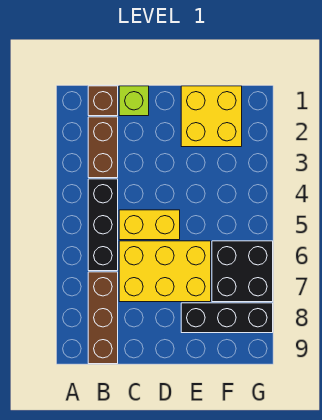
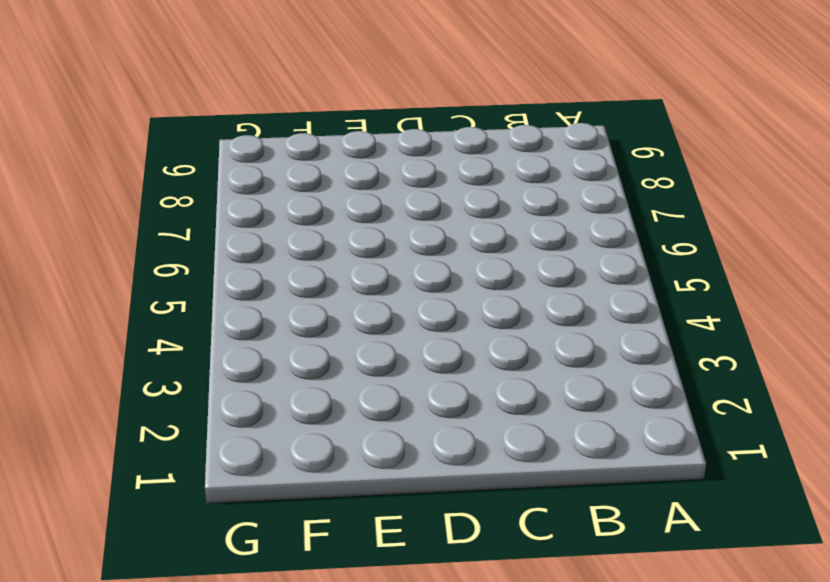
none -> brown 1x1 brick [88,86,118,116]
none -> brown 1x2 brick [88,117,118,178]

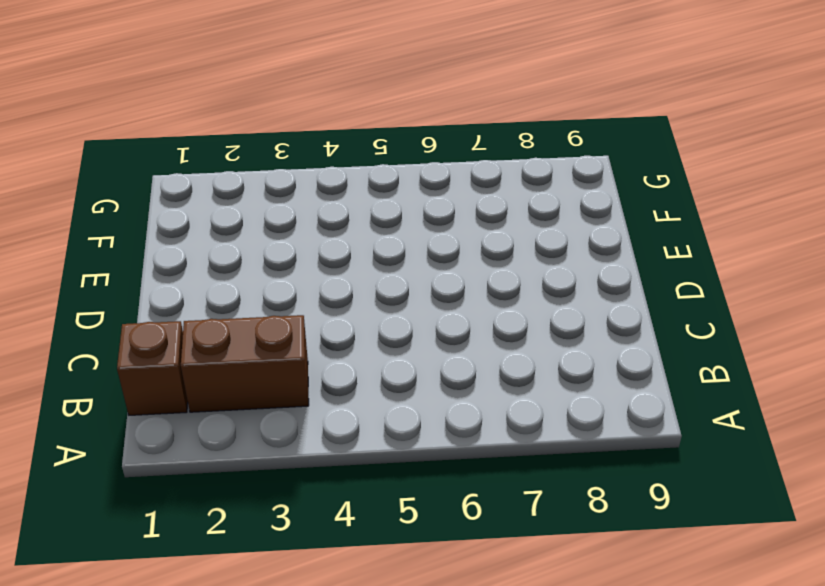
none -> black 1x3 brick [88,179,118,271]
none -> brown 1x3 brick [88,272,118,364]

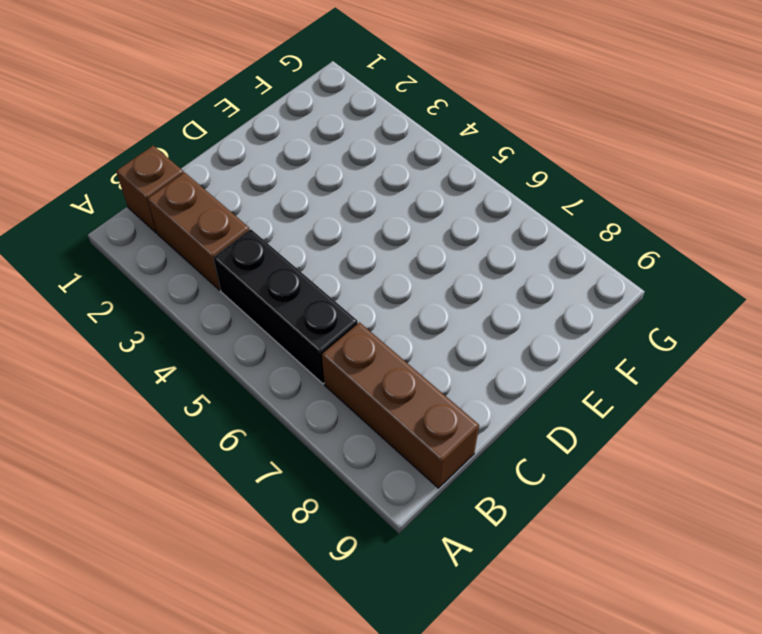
none -> lime 1x1 brick [119,86,149,116]
none -> yellow 1x2 brick [119,210,180,240]

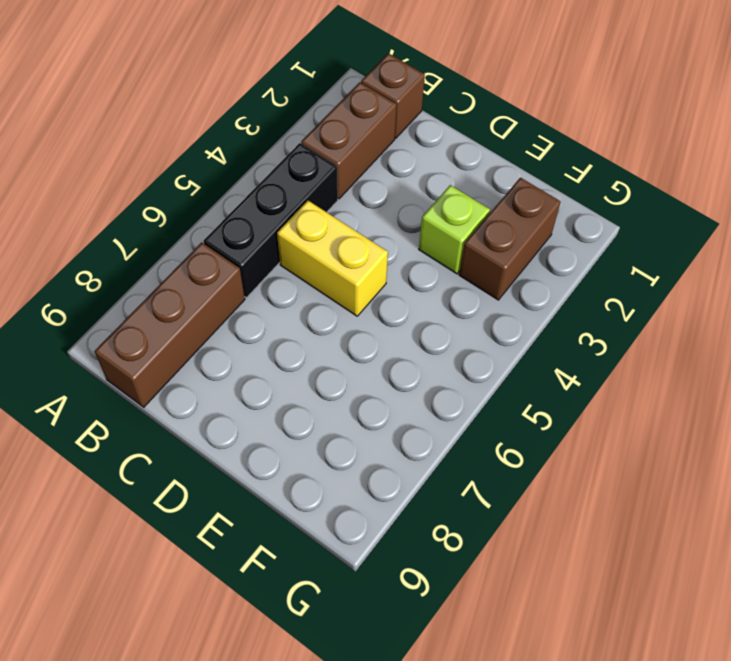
lime 1x1 brick [419,185,490,274] -> lime 1x1 brick moved to [119,86,149,116]
brown 1x2 brick [459,178,561,300] -> yellow 2x2 brick [181,86,242,147]
none -> yellow 2x3 brick [119,241,211,302]
none -> black 1x3 brick [181,303,273,333]

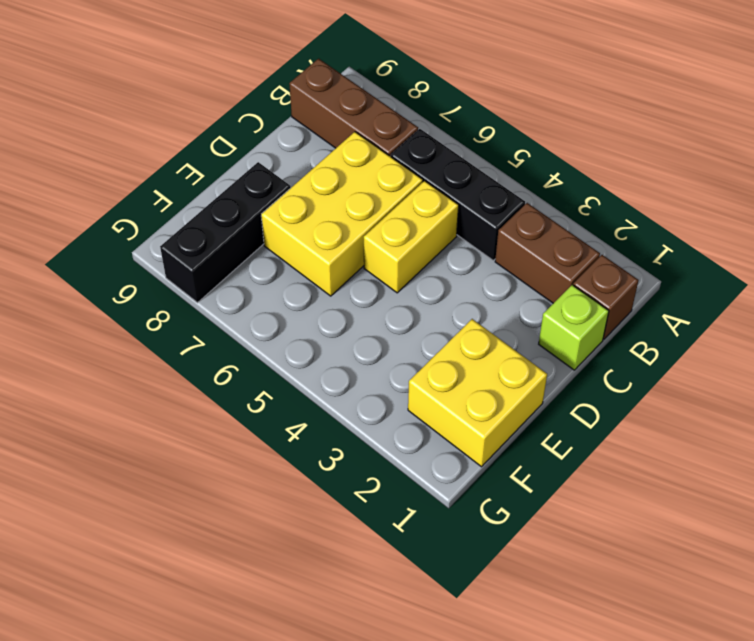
none -> black 2x2 brick [212,241,273,302]

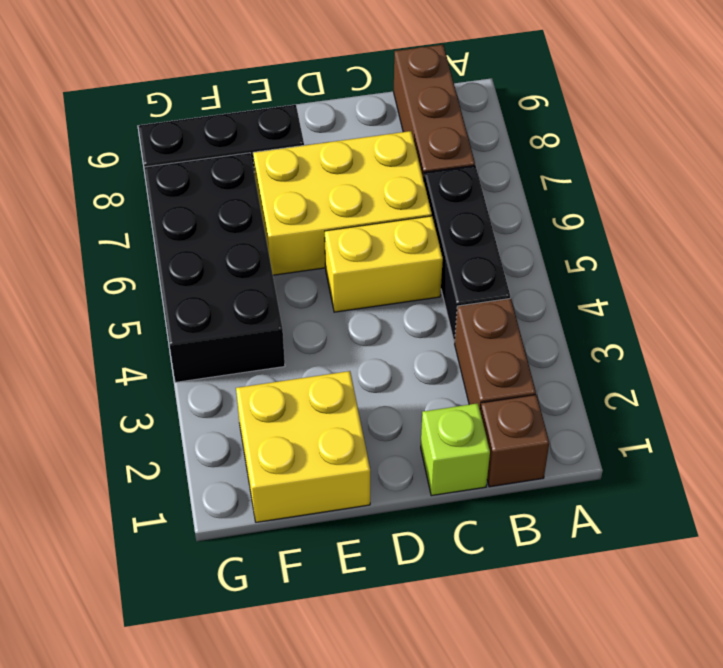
black 2x4 brick [144,153,285,382] -> black 2x2 brick [212,241,273,302]

